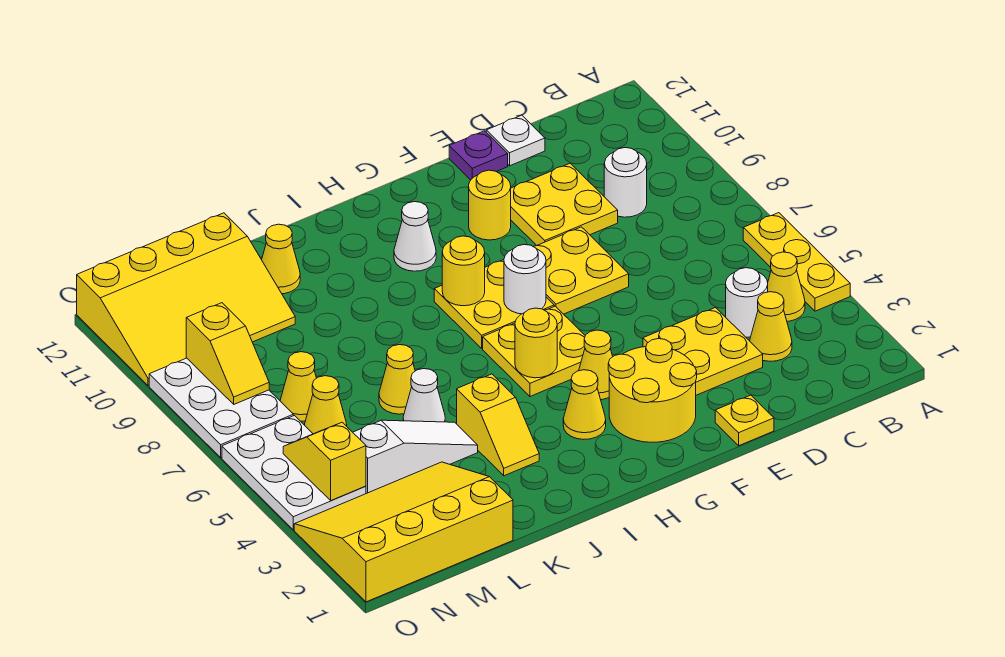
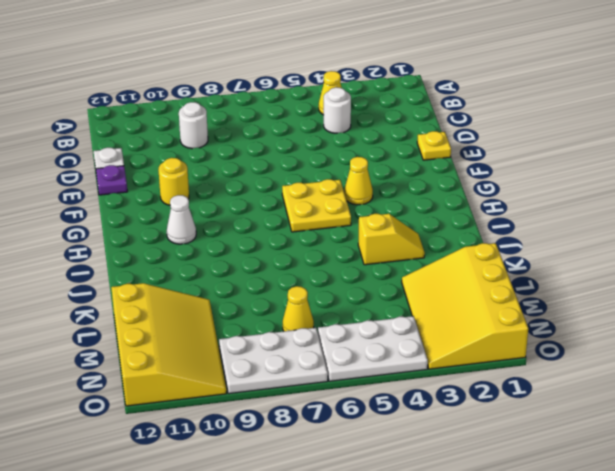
none -> yellow 1x3 plate [743,213,850,311]
none -> yellow 1x1 cone [750,292,792,361]
none -> yellow 2x2 plate [643,308,763,395]
none -> yellow 2x2 plate [511,163,618,245]

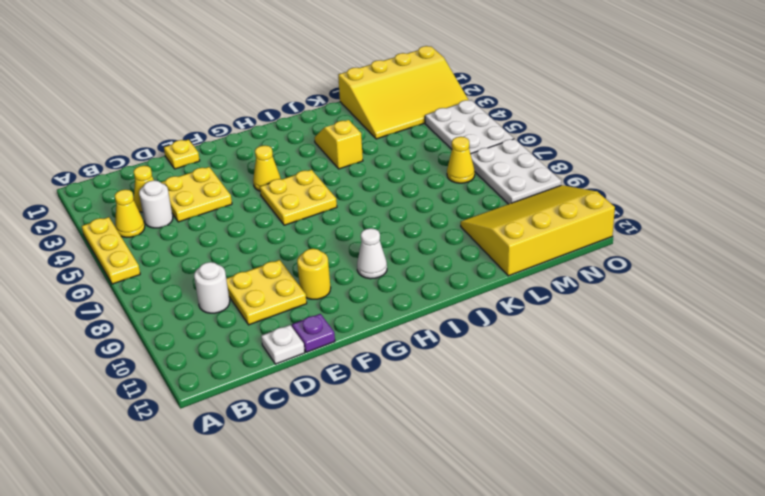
none -> yellow 2x2 plate [533,227,629,314]
none -> yellow 2x2 round brick [608,339,697,442]
none -> yellow 2x2 plate [434,260,554,348]
none -> yellow 1x1 cone [563,370,606,439]

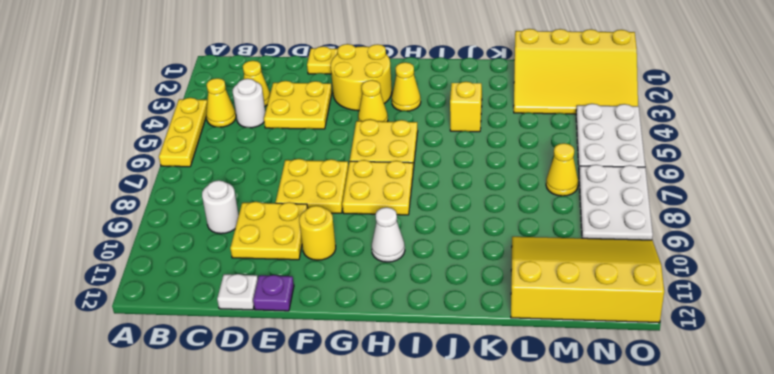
none -> white 1x3 slope [353,420,478,494]
none -> white 1x1 cone [403,369,445,422]
none -> yellow 1x1 cone [379,345,415,414]
none -> yellow 1x1 cone [262,224,300,294]

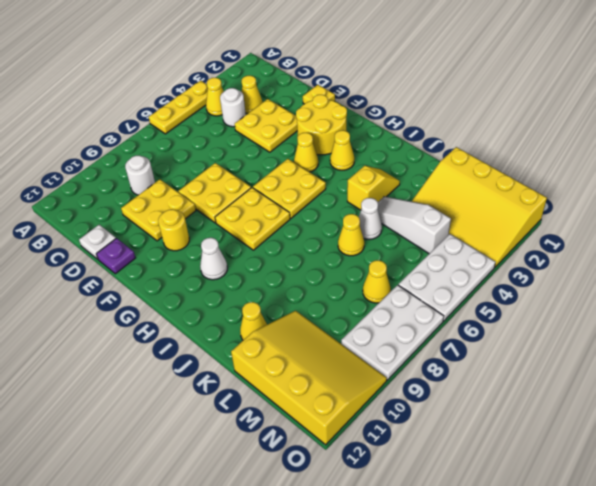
none -> yellow 1x1 cone [305,376,347,434]
none -> white 1x1 round brick [504,244,546,314]
none -> yellow 1x1 round brick [515,308,557,378]
none -> yellow 1x1 round brick [442,236,485,306]

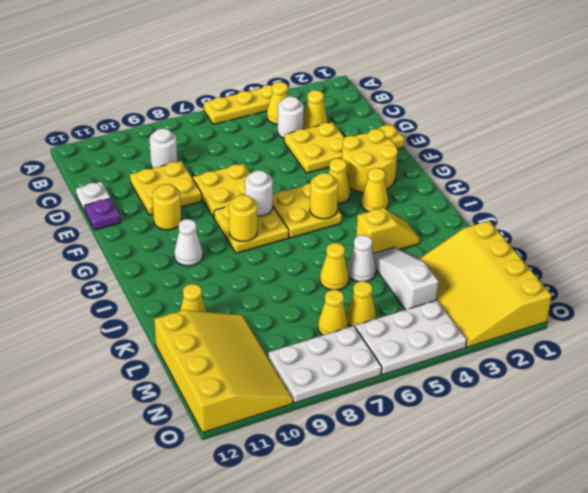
none -> yellow 1x2 slope [283,422,366,500]
none -> yellow 1x2 slope [186,303,269,404]

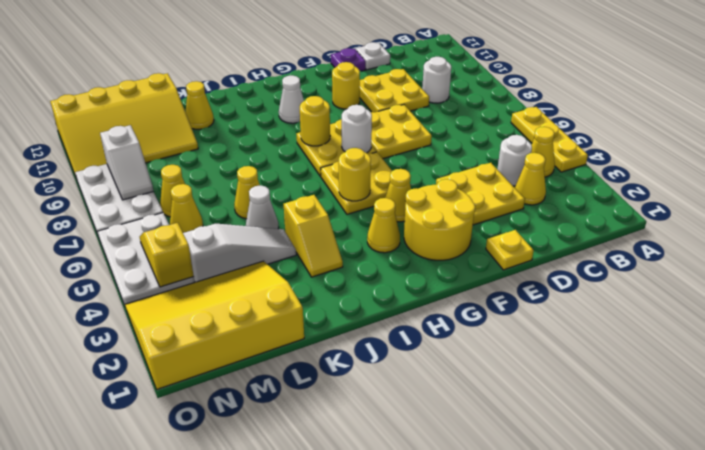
white 1x2 slope [100,125,154,200] -> yellow 1x2 slope [186,303,269,404]

